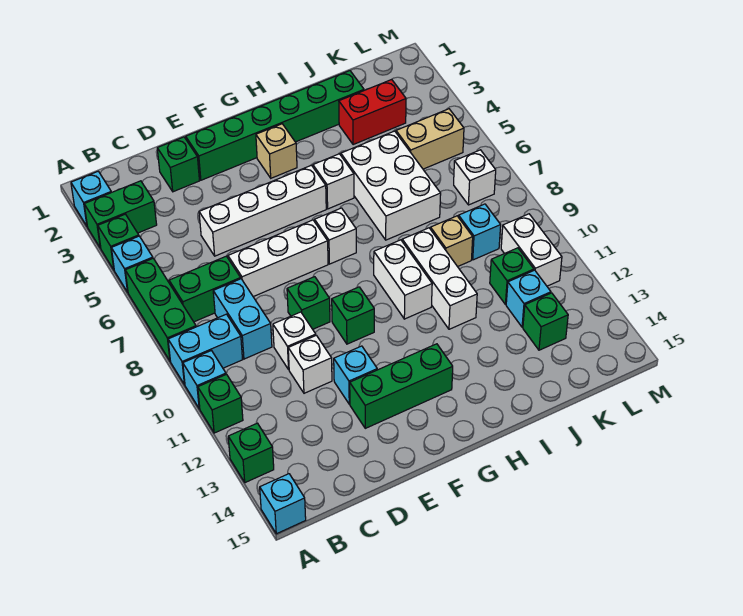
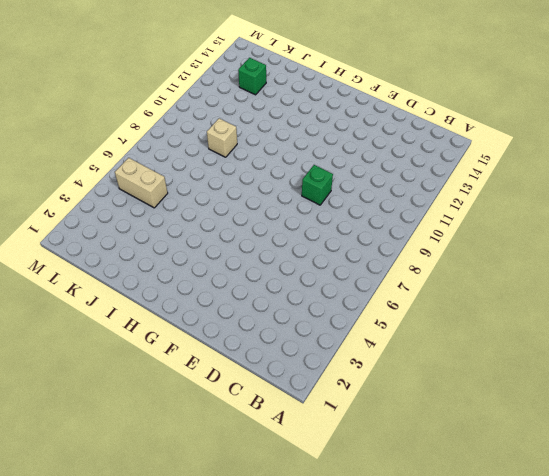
none -> cyan 1x1 brick [71,171,111,226]
none -> green 1x2 brick [84,181,157,248]
none -> green 1x1 brick [98,214,139,270]
none -> cyan 1x1 brick [111,236,153,292]

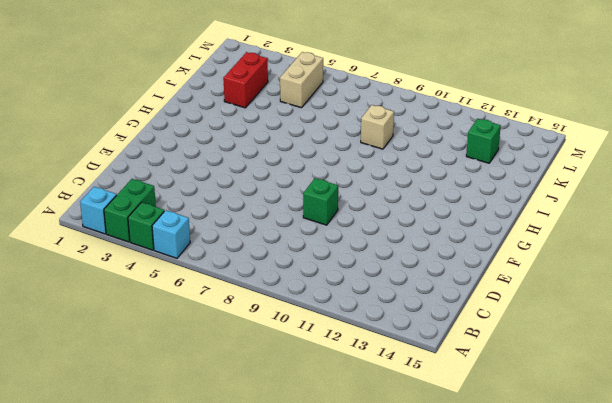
none -> green 1x3 brick [125,259,196,361]
none -> cyan 1x2 brick [168,314,243,385]
none -> cyan 1x1 brick [183,351,226,409]
none -> green 1x1 brick [198,374,243,433]

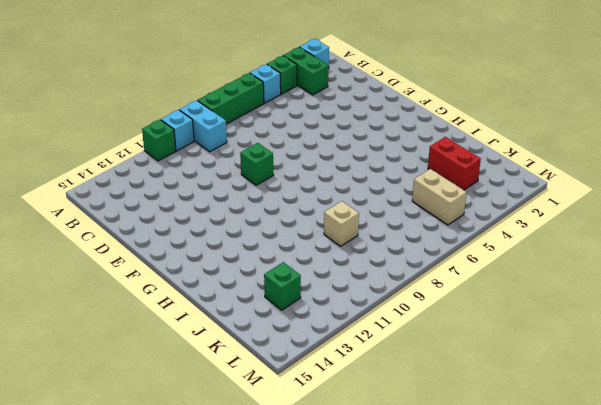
none -> green 1x1 brick [228,423,274,483]
none -> cyan 1x1 brick [260,474,306,534]
none -> green 1x2 brick [169,256,241,322]
none -> cyan 1x2 brick [213,279,272,359]

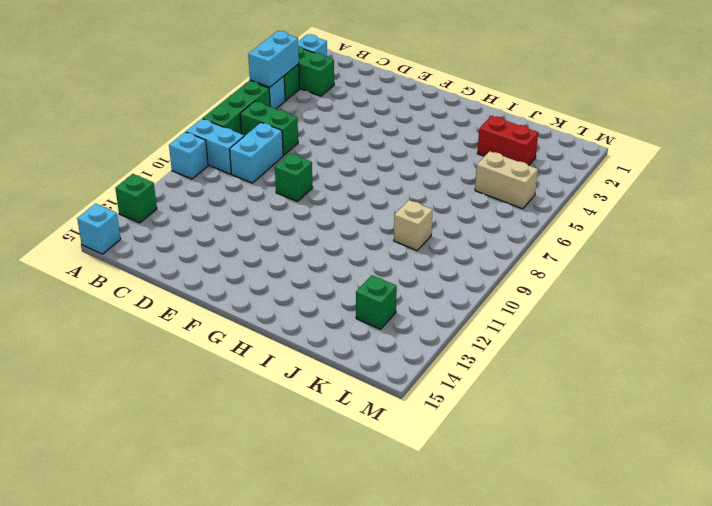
cyan 1x2 brick [248,31,299,87] -> none
none -> green 1x1 brick [198,374,243,433]
none -> green 1x1 brick [157,137,199,192]
none -> white 1x4 brick [199,165,326,256]
none -> white 1x3 brick [228,220,328,297]

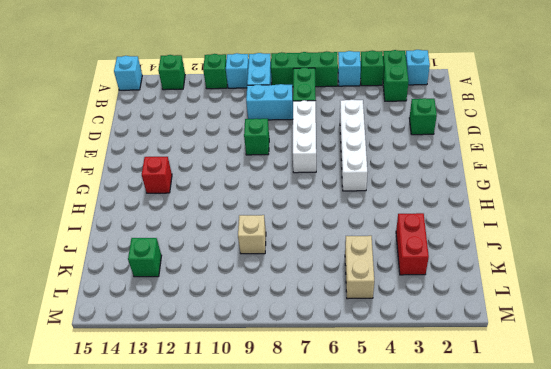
red 1x1 brick [142,157,172,193] -> green 1x3 brick [350,344,453,428]
none -> white 1x1 brick [273,312,316,369]
none -> white 1x1 brick [288,335,332,393]
none -> green 1x6 brick [185,71,364,180]
none -> cyan 1x1 brick [334,346,377,404]

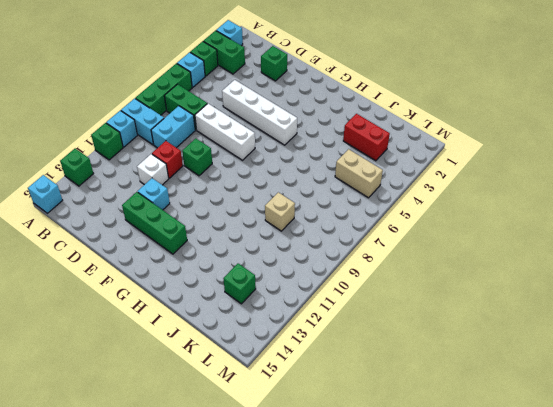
red 1x1 brick [152,141,183,178] -> white 1x1 brick [273,312,316,369]
none -> green 1x6 brick [185,71,364,180]
none -> green 1x1 brick [332,287,374,344]
none -> tan 1x1 brick [256,124,297,178]
none -> white 1x1 brick [315,208,356,264]

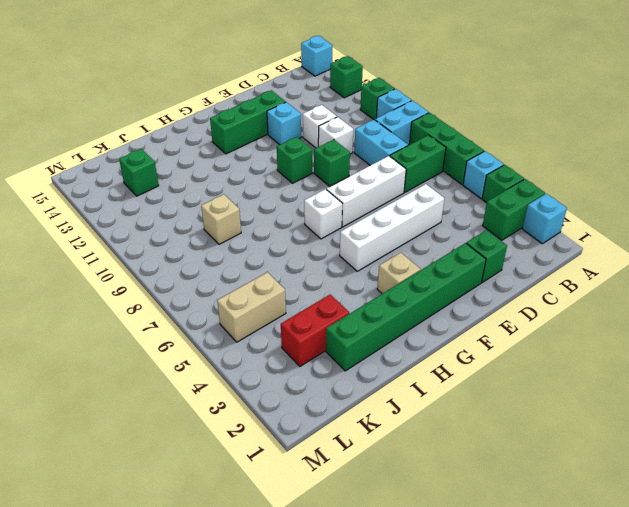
none -> white 1x1 brick [313,154,354,209]
none -> white 1x2 brick [374,240,432,319]
none -> white 2x3 brick [341,131,441,240]
none -> white 1x3 brick [402,228,477,329]

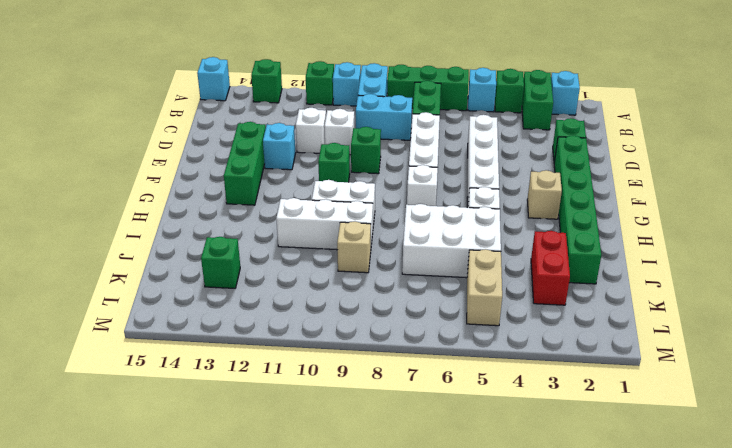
none -> cyan 1x1 brick [459,204,501,260]
none -> green 1x1 brick [490,248,534,304]
none -> cyan 1x1 brick [506,270,551,327]
none -> white 1x1 brick [454,150,496,205]

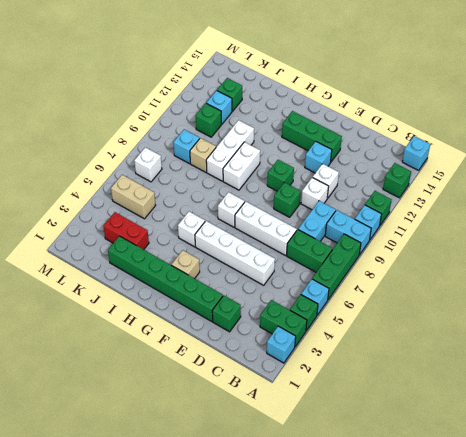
none -> white 2x3 brick [341,131,441,240]
none -> white 1x2 brick [501,214,562,286]

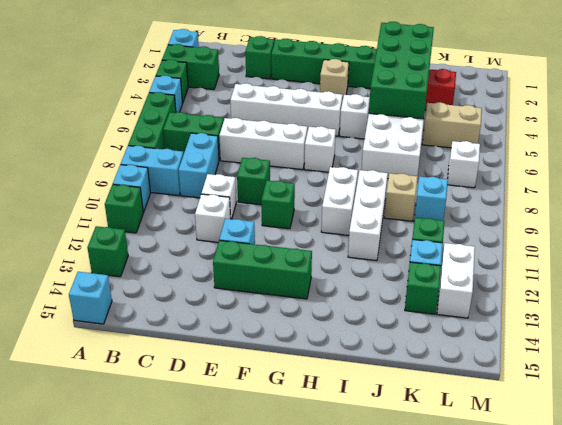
green 2x4 brick [369,22,434,119] -> none
white 1x2 brick [437,243,475,318] -> white 1x2 brick moved to [501,214,562,286]

